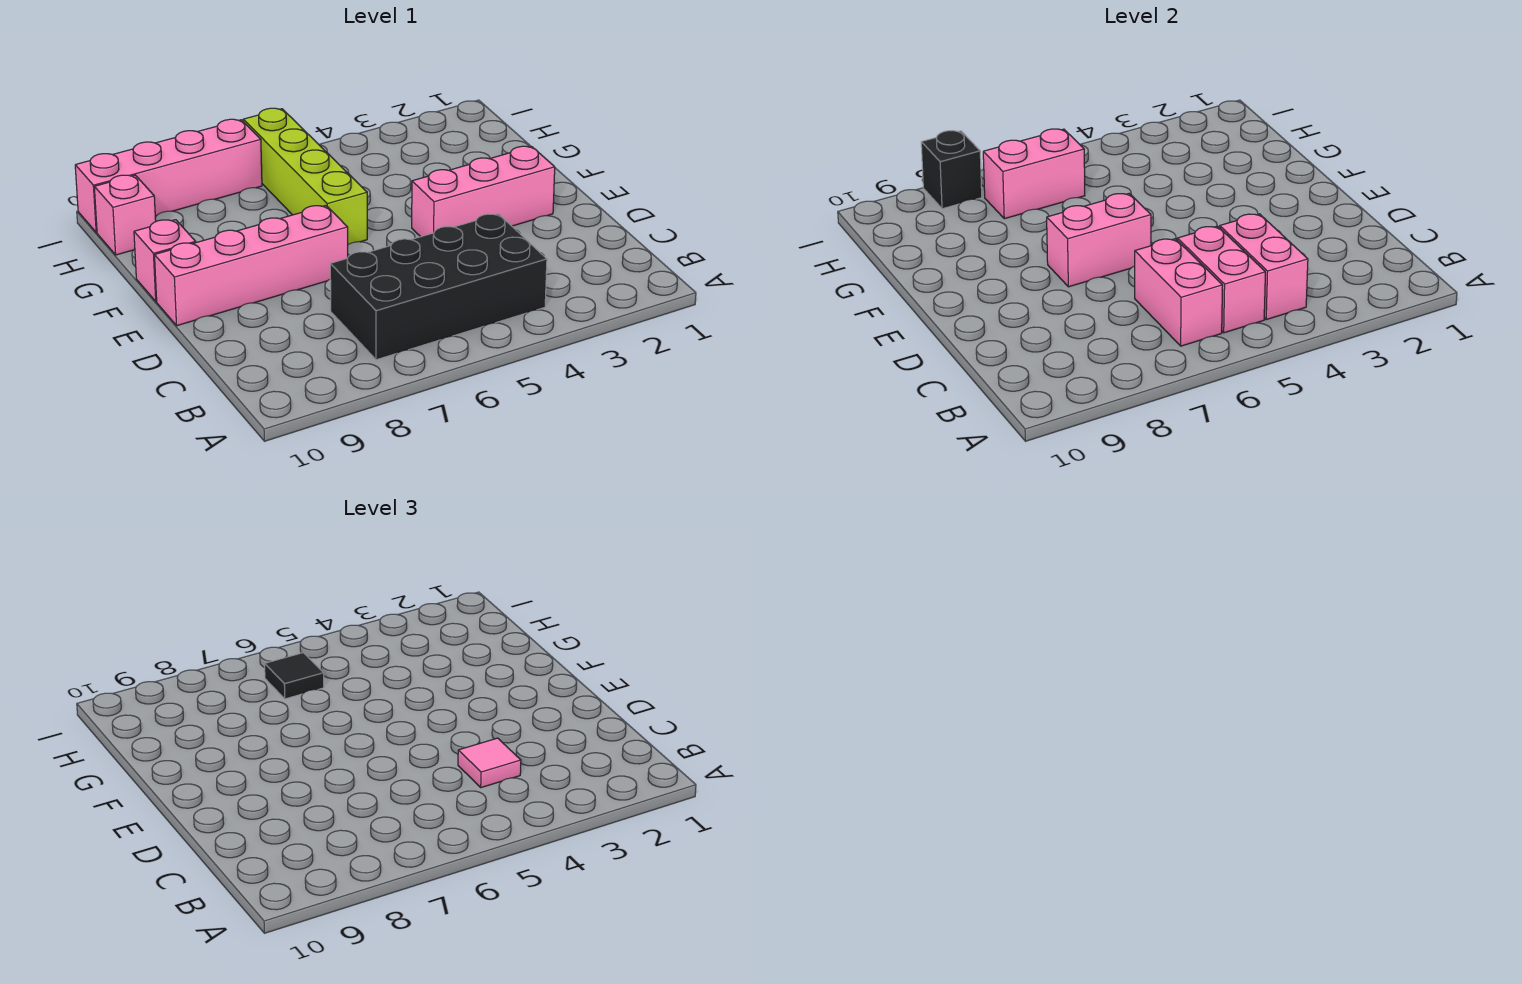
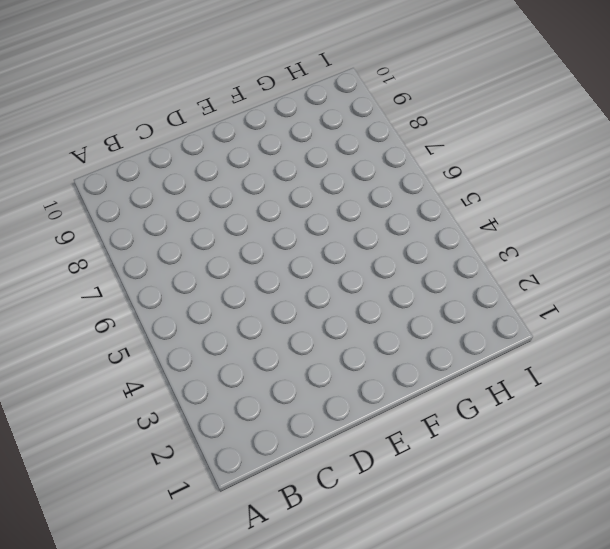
none -> black 2x4 brick [330,214,547,360]
none -> pink 1x3 brick [412,146,555,237]
none -> pink 1x4 brick [155,206,348,326]

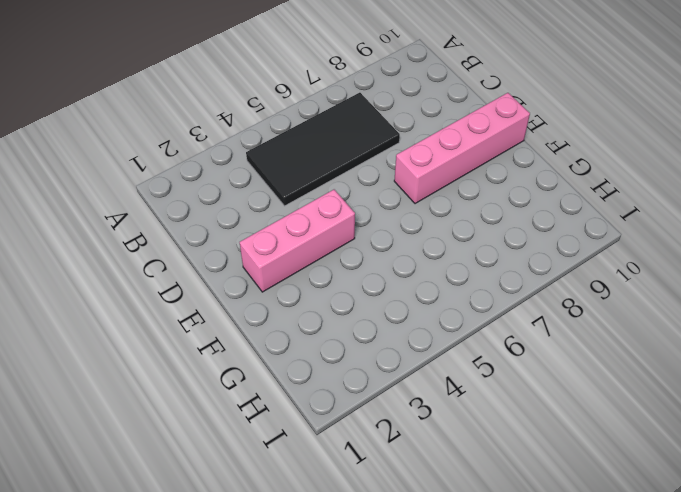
black 2x4 tile [246,93,400,206] -> black 2x4 brick [330,214,547,360]
none -> lime 1x4 brick [243,108,367,244]
none -> pink 1x1 brick [134,220,196,302]
none -> pink 1x1 brick [94,175,156,255]

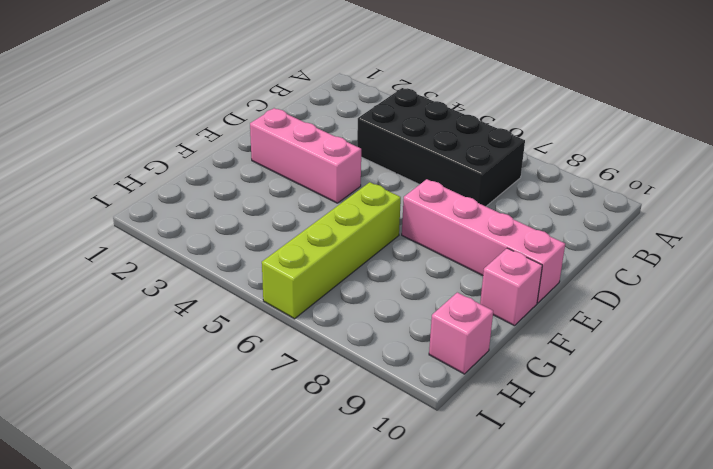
none -> pink 1x4 brick [75,119,262,232]
none -> pink 1x2 brick [1220,214,1308,320]
none -> pink 1x2 brick [1177,226,1265,333]

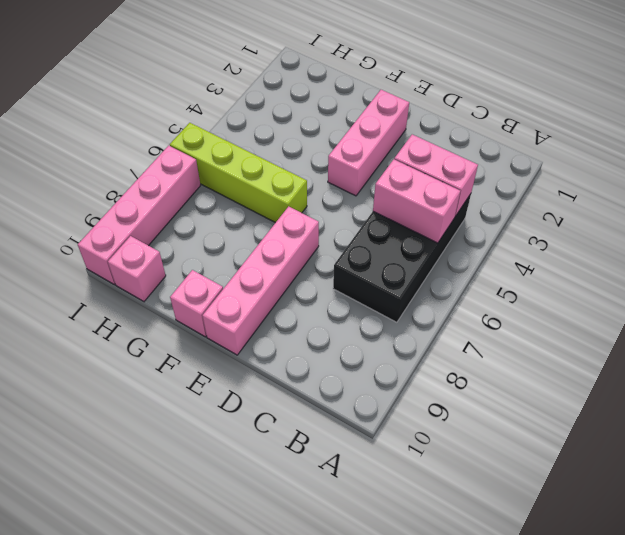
none -> pink 1x2 brick [1135,239,1223,346]
none -> pink 1x2 brick [1047,193,1151,287]
none -> pink 1x2 brick [983,129,1085,219]

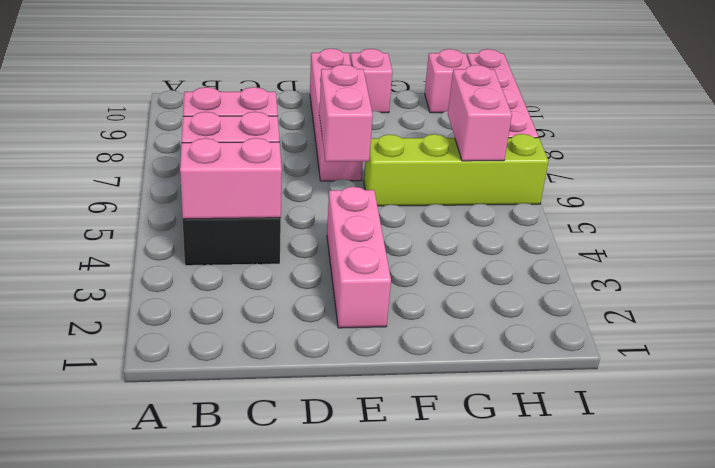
none -> black 1x1 brick [921,131,982,209]
none -> pink 1x1 tile [458,738,521,788]
none -> black 1x1 tile [265,653,324,699]

